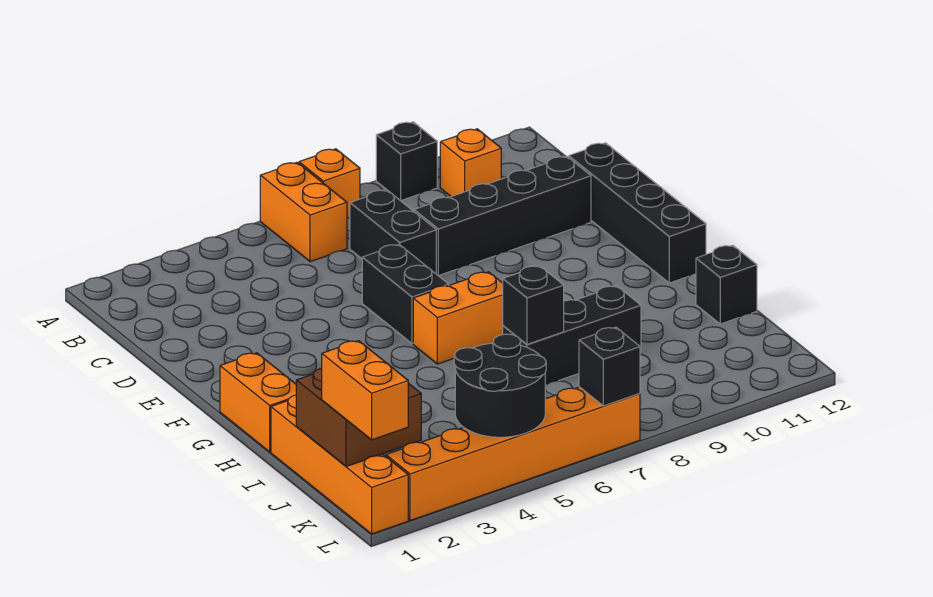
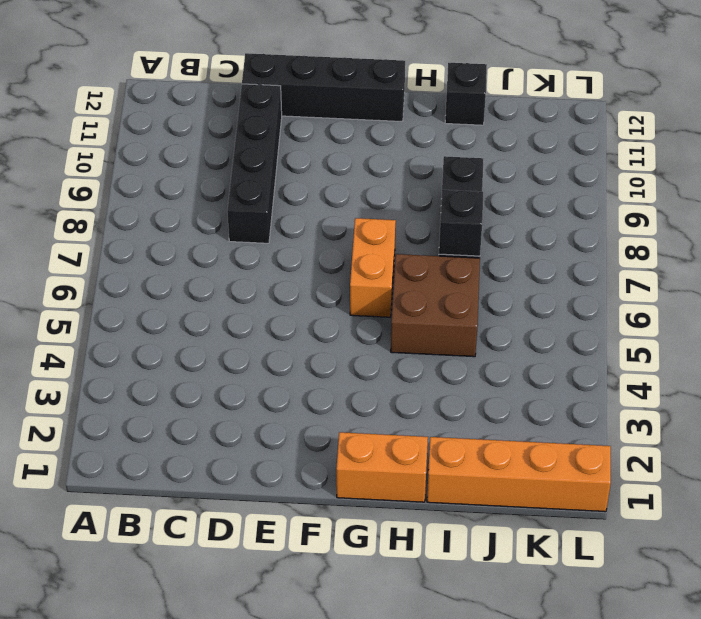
brown 2x2 brick [391,254,480,357] -> brown 2x2 brick moved to [296,368,421,466]
none -> orange 1x2 brick [260,163,347,262]
none -> orange 1x1 brick [299,149,360,218]
none -> black 1x1 brick [376,122,437,201]

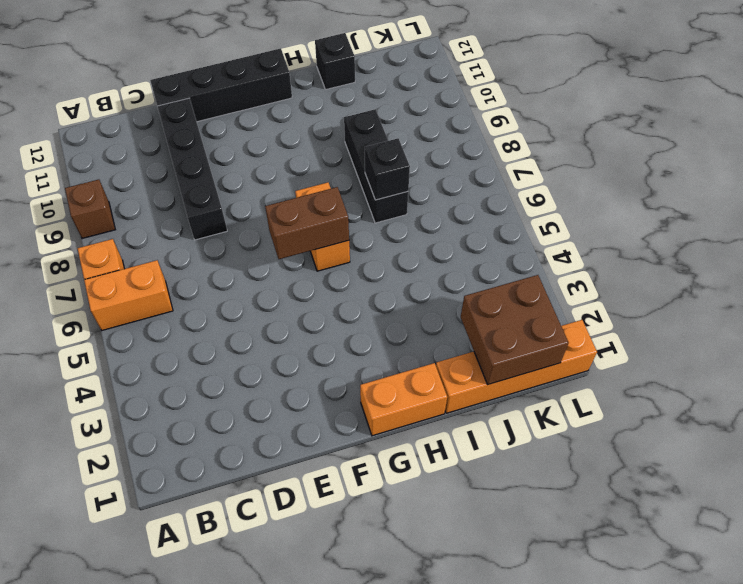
brown 1x1 brick [65,180,115,239] -> black 1x1 brick [376,122,437,201]
brown 1x2 brick [265,187,349,259] -> none
none -> orange 1x1 brick [440,129,501,197]
none -> black 1x2 brick [350,190,436,274]
none -> black 1x2 brick [362,244,449,344]

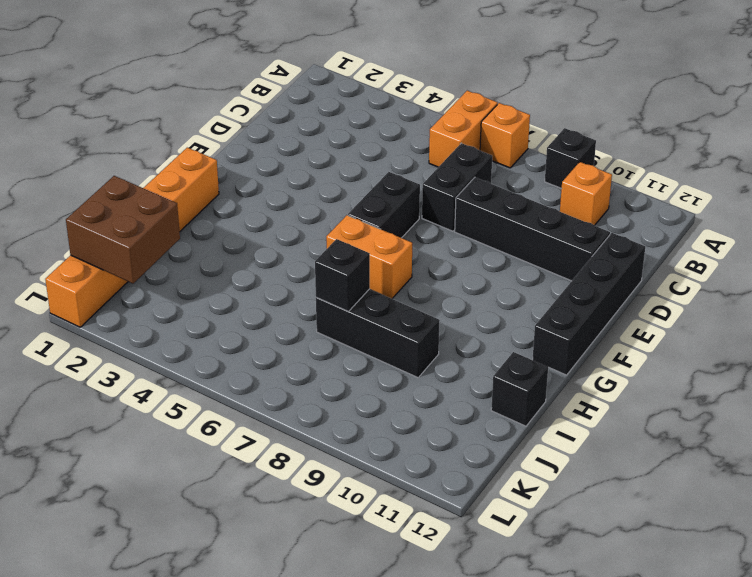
none -> orange 1x6 brick [386,387,640,521]
none -> black 2x2 round brick [454,334,546,437]
none -> black 1x1 brick [579,327,640,406]

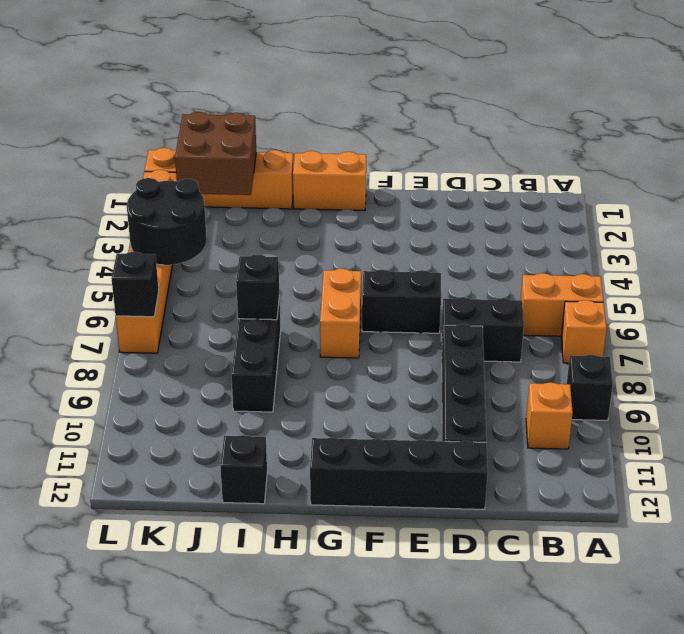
none -> orange 1x2 brick [322,341,408,440]

